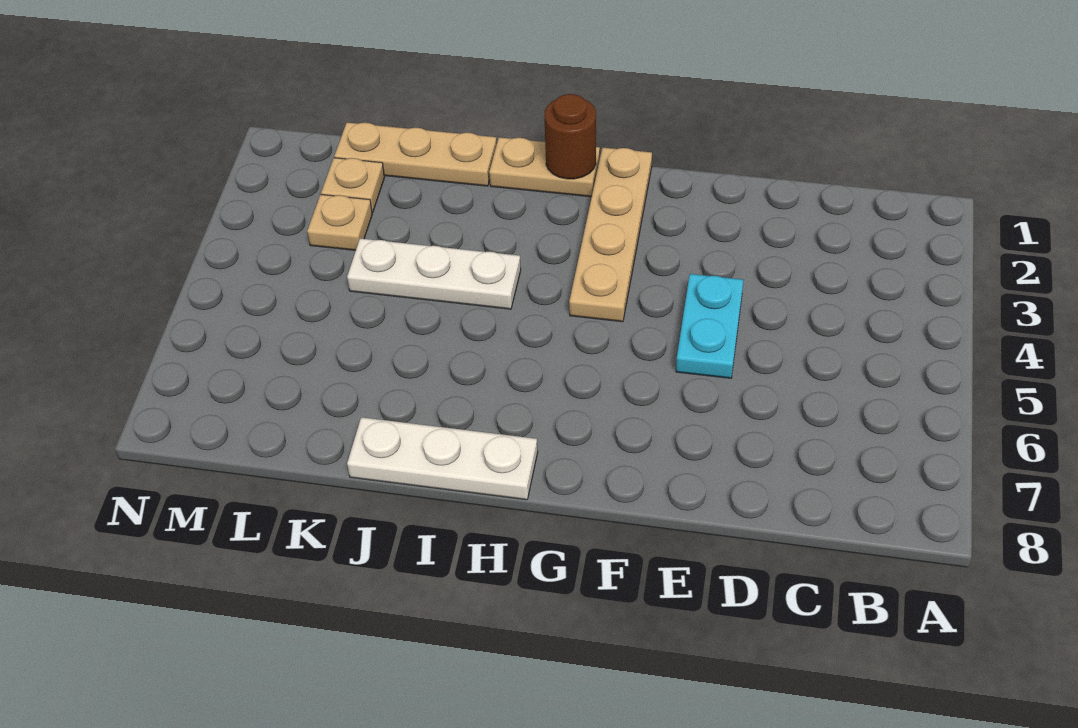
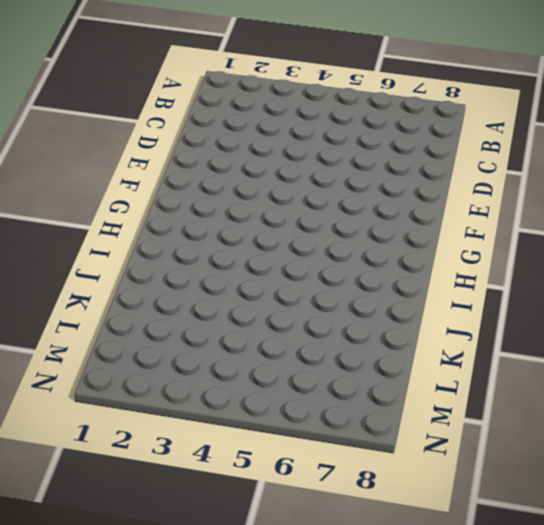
none -> cyan 1x2 plate [676,274,743,378]
none -> tan 1x4 plate [569,148,652,322]

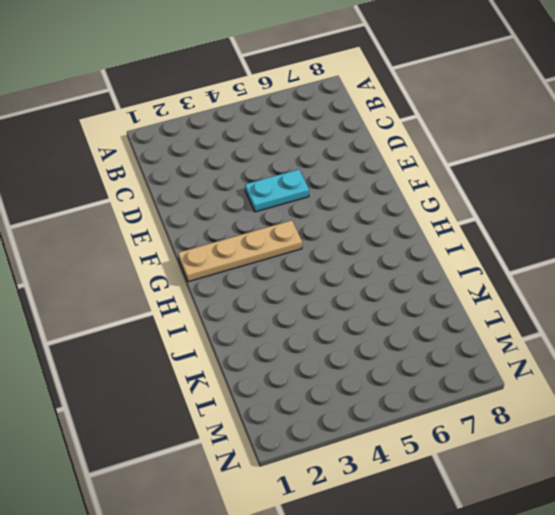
none -> tan 1x2 plate [489,137,600,197]
none -> white 1x3 plate [347,417,538,500]

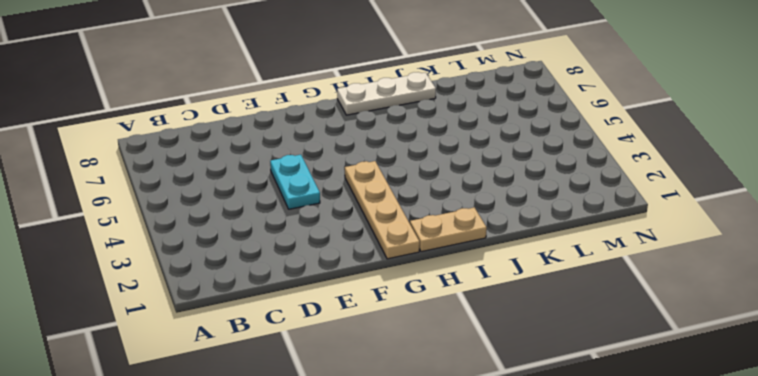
none -> white 1x3 plate [347,238,521,309]
none -> tan 1x3 plate [334,123,497,186]

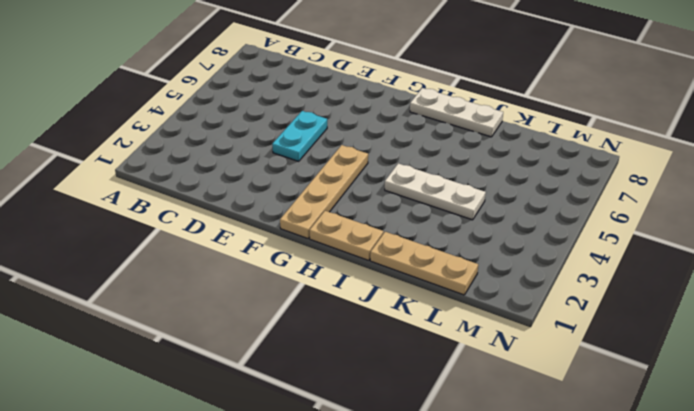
none -> tan 1x1 plate [321,158,384,213]
none -> tan 1x1 plate [307,195,372,250]

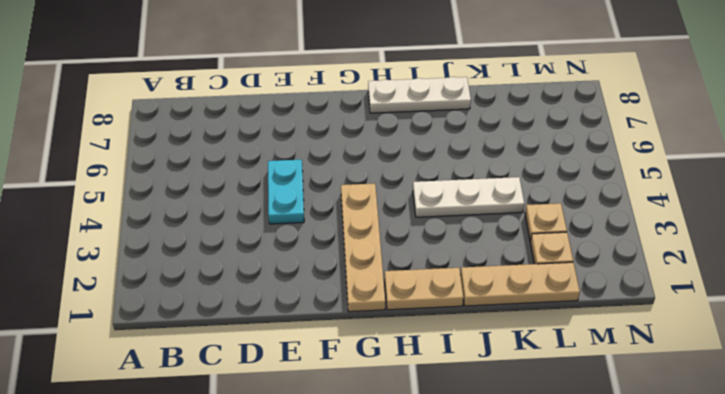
none -> brown 1x1 round brick [544,94,596,179]

